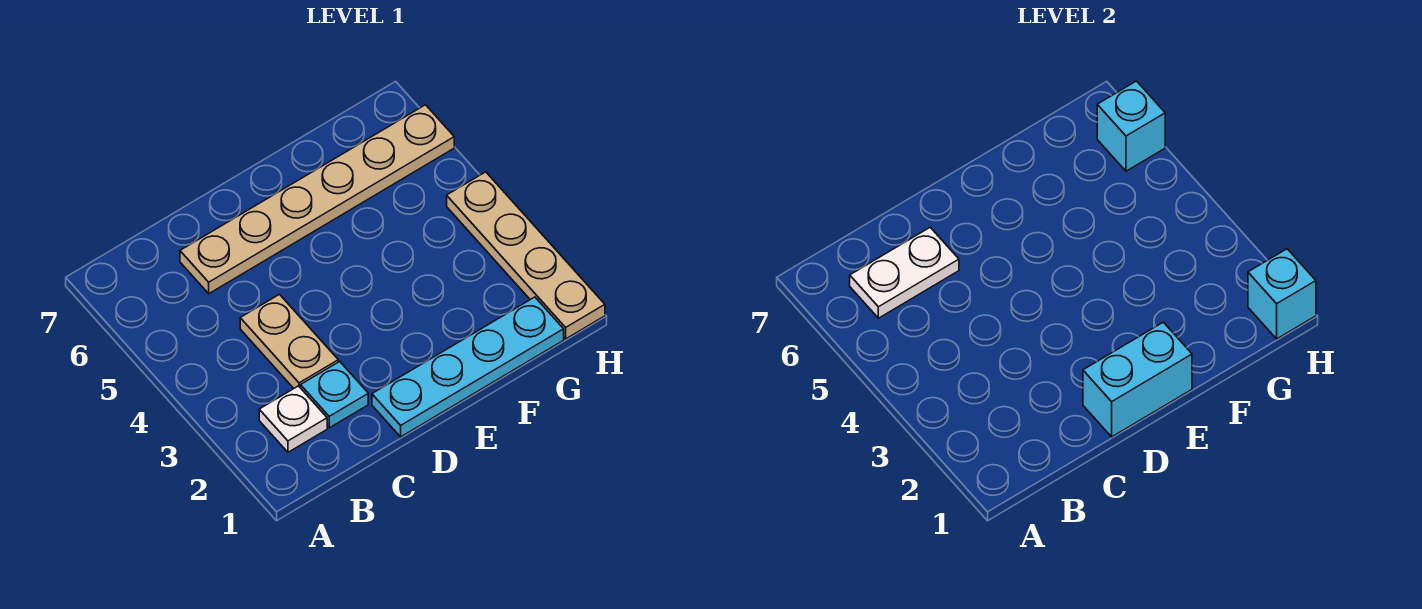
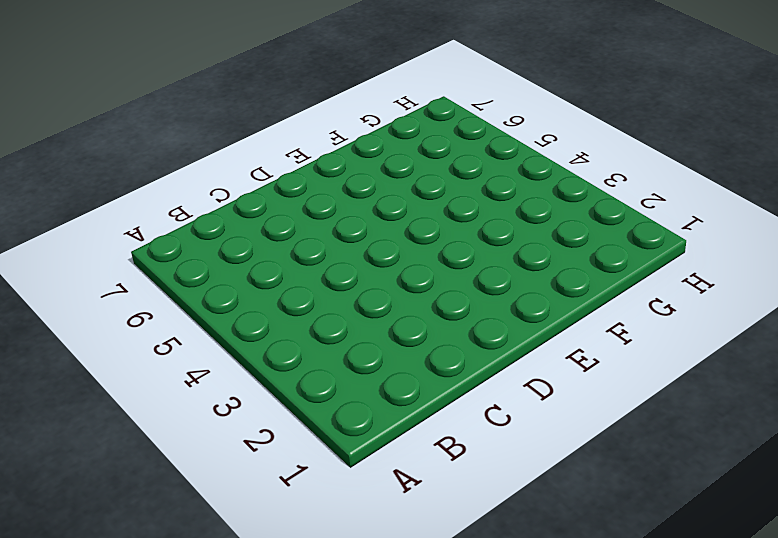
none -> white 1x1 plate [259,386,327,452]
none -> cyan 1x1 plate [301,362,368,428]

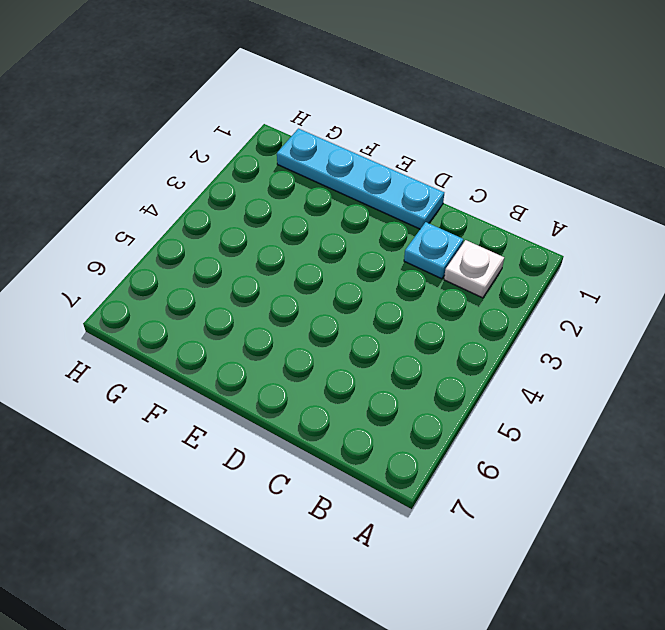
none -> tan 1x2 plate [240,294,338,388]
none -> tan 1x6 plate [180,105,454,294]

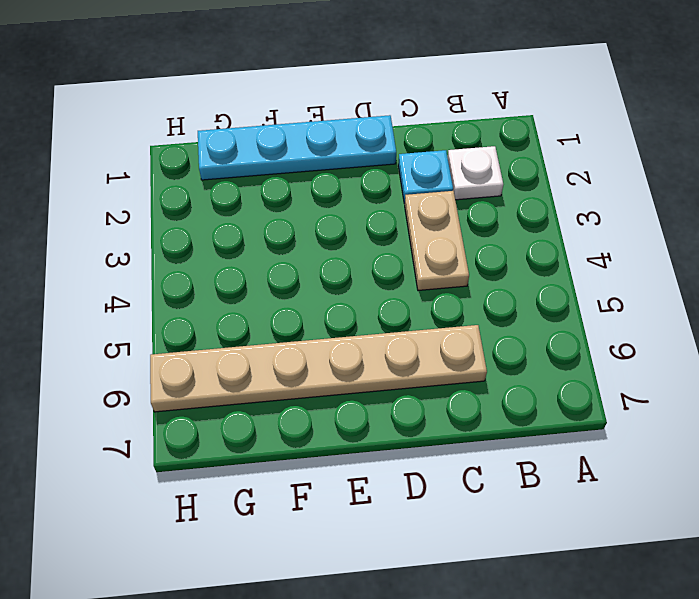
none -> tan 1x4 plate [447,172,605,339]
none -> white 1x2 plate [850,227,959,318]

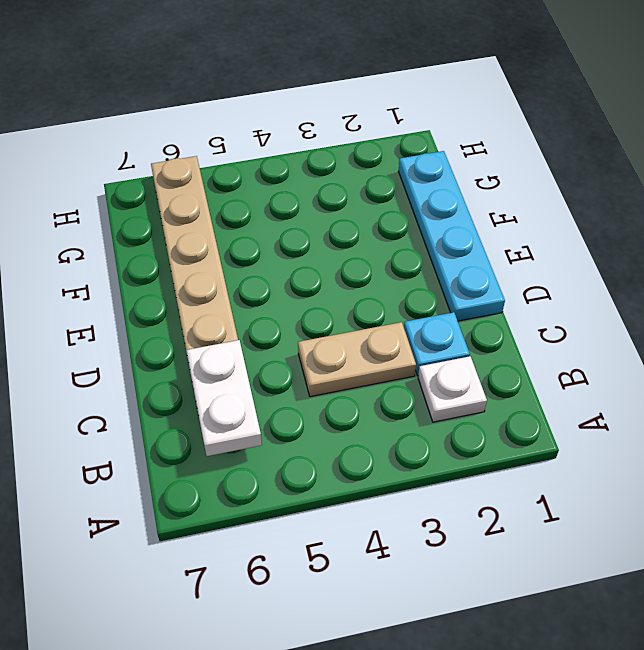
none -> tan 1x4 plate [447,172,605,339]
none -> cyan 1x2 brick [1083,322,1192,437]

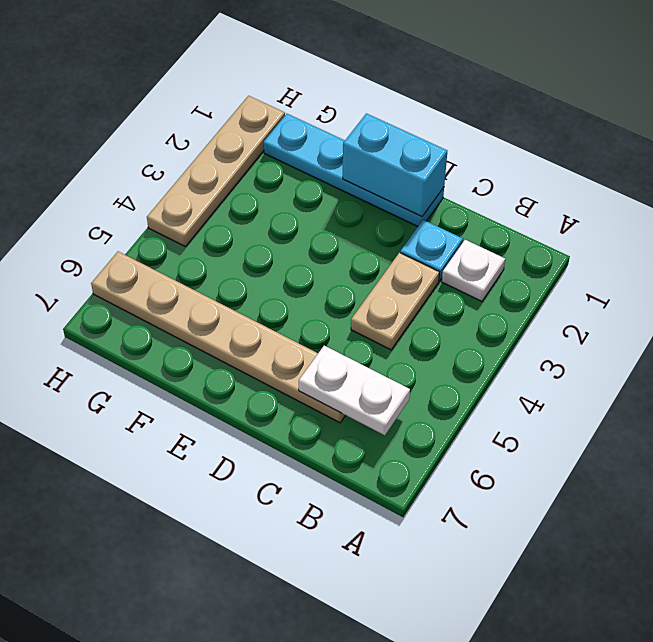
none -> cyan 1x1 brick [1248,249,1316,339]
none -> cyan 1x1 brick [1097,81,1165,171]

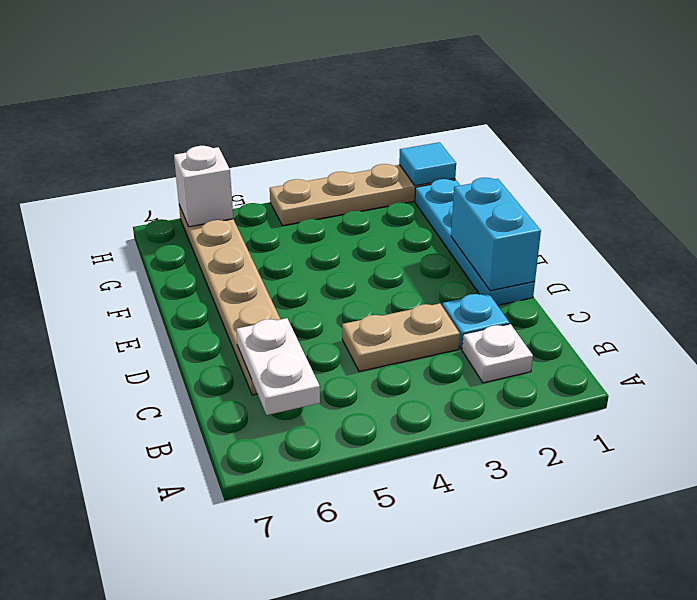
cyan 1x1 tile [399,142,456,186] -> cyan 1x1 brick [1248,249,1316,339]
white 1x1 brick [174,146,233,227] -> cyan 1x1 brick [1097,81,1165,171]

